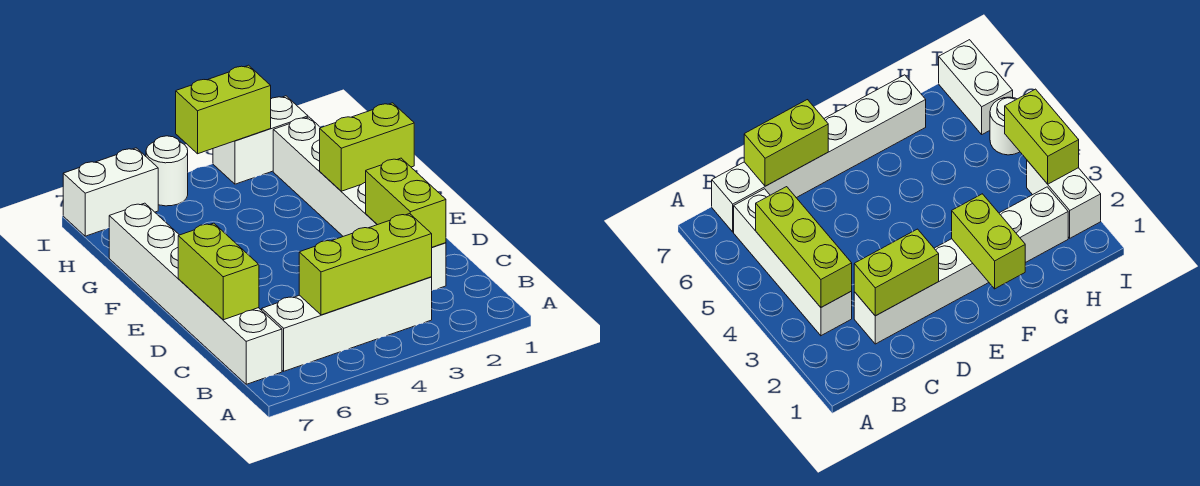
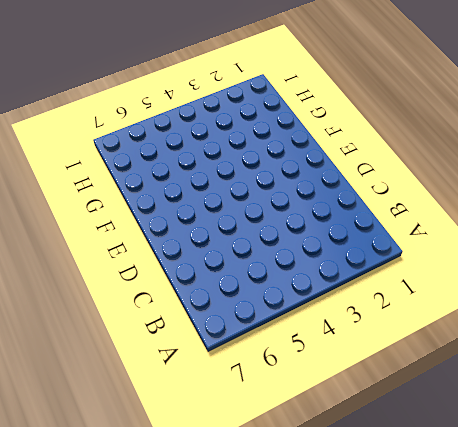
none -> white 1x4 brick [262,277,432,371]
none -> white 1x6 brick [109,203,282,384]

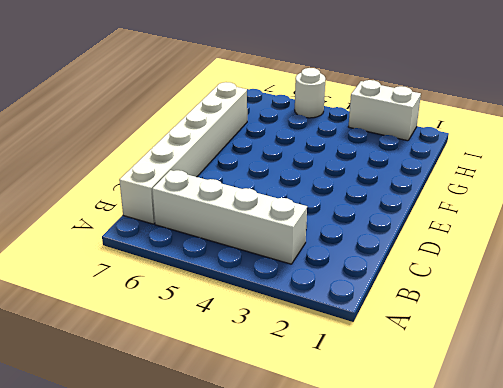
none -> white 1x6 brick [273,117,446,290]
none -> white 1x2 brick [63,148,158,236]

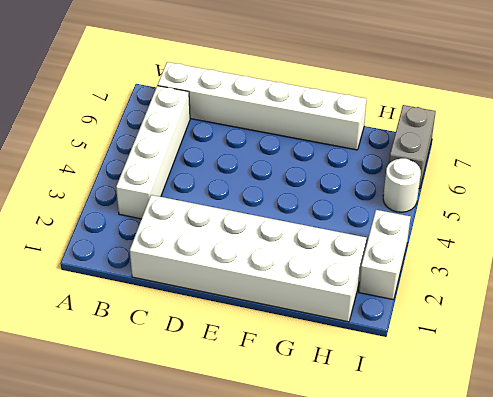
white 2x6 brick [130,195,367,322] -> white 1x6 brick [273,117,446,290]
grey 1x2 brick [389,105,436,189] -> white 1x2 brick [63,148,158,236]
none -> lime 1x3 brick [299,214,432,315]
none -> lime 1x2 brick [366,158,446,247]

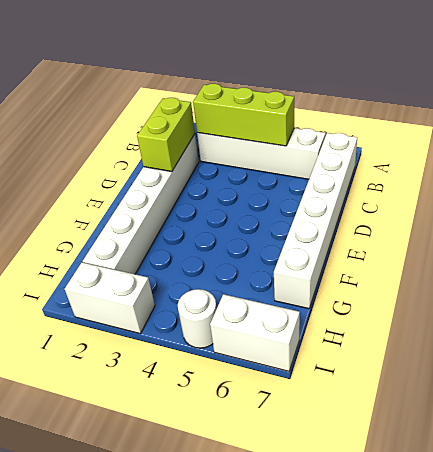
none -> lime 1x2 brick [178,223,259,320]
none -> lime 1x2 brick [320,103,414,191]

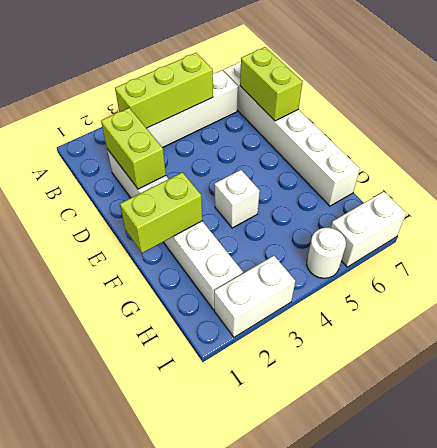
white 1x1 brick [215,170,260,228] -> none
none -> lime 1x2 brick [176,65,271,154]

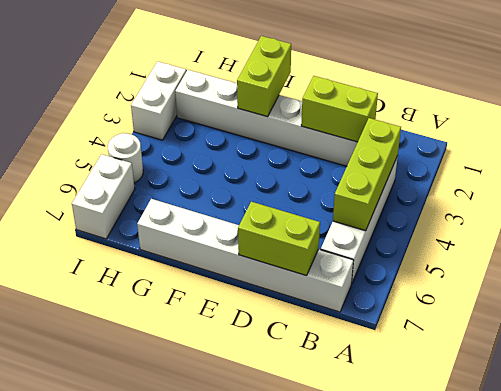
none -> lime 1x2 brick [176,65,271,154]

